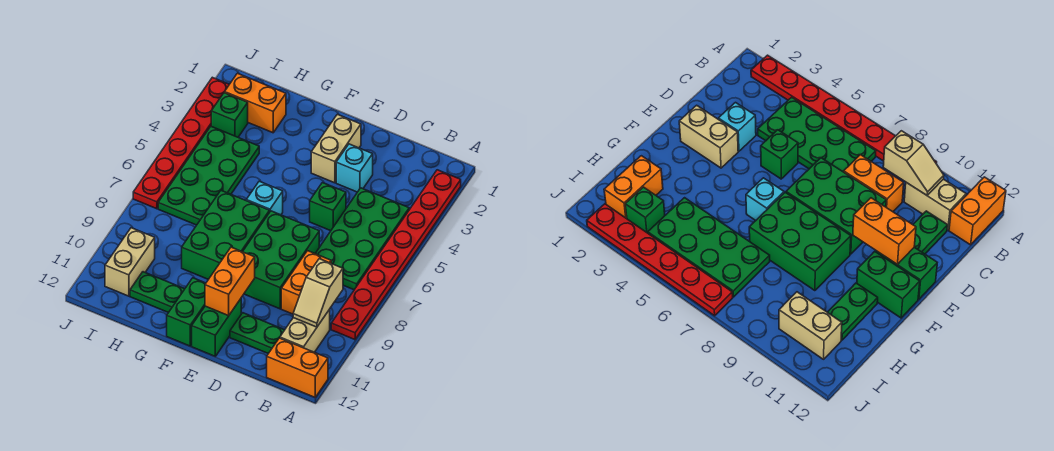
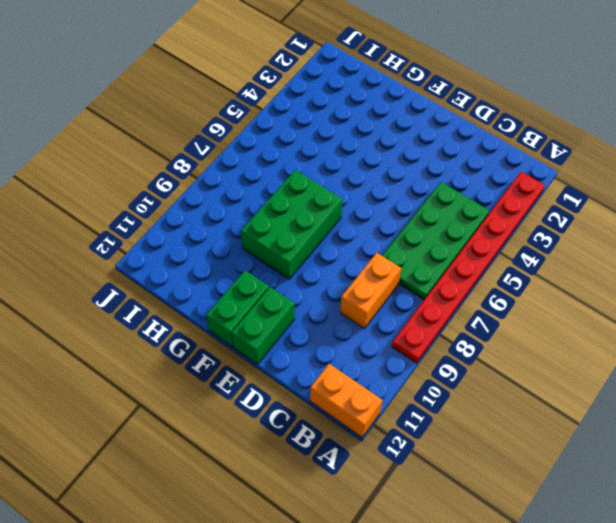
none -> tan 1x2 brick [280,309,330,352]
none -> green 1x2 plate [230,313,284,354]
none -> cyan 1x1 brick [336,144,373,192]

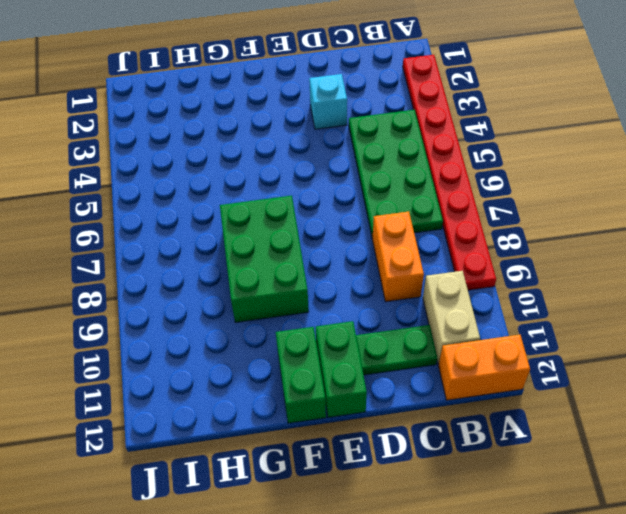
none -> green 1x1 brick [310,183,346,231]
none -> green 2x3 brick [243,211,319,309]
none -> tan 1x2 brick [311,114,361,183]

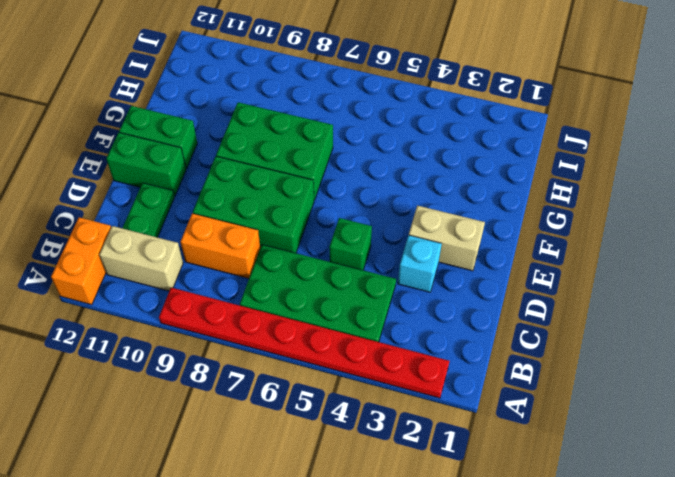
none -> cyan 1x1 brick [246,181,283,215]
none -> green 1x2 plate [130,272,184,313]
none -> orange 1x2 brick [225,73,286,133]

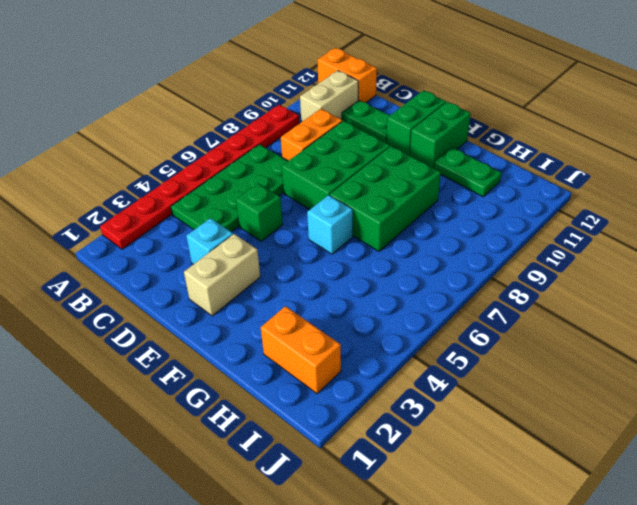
none -> green 2x4 plate [158,127,259,225]
none -> green 1x1 brick [211,93,248,137]
none -> tan 1x2 brick [105,228,155,296]

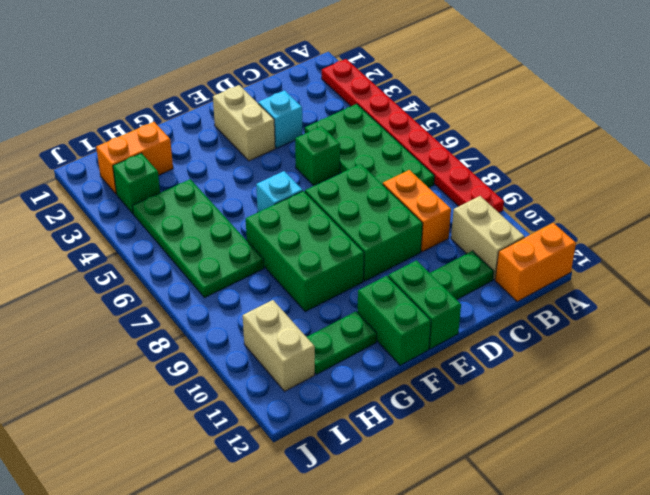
none -> red 1x6 plate [133,77,229,209]
none -> tan 1x2 slope [293,259,343,327]
none -> orange 1x2 brick [205,247,255,316]

